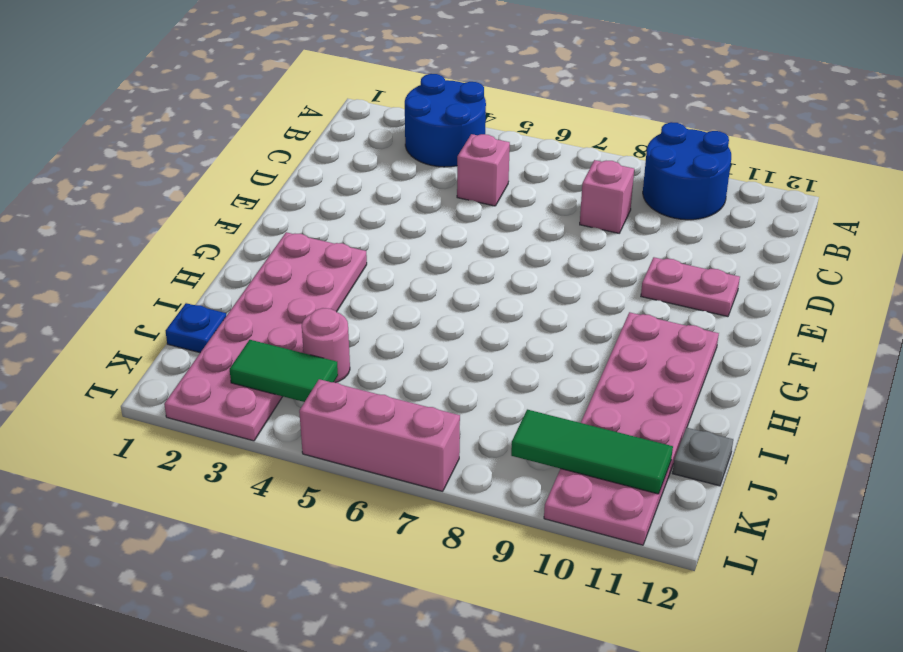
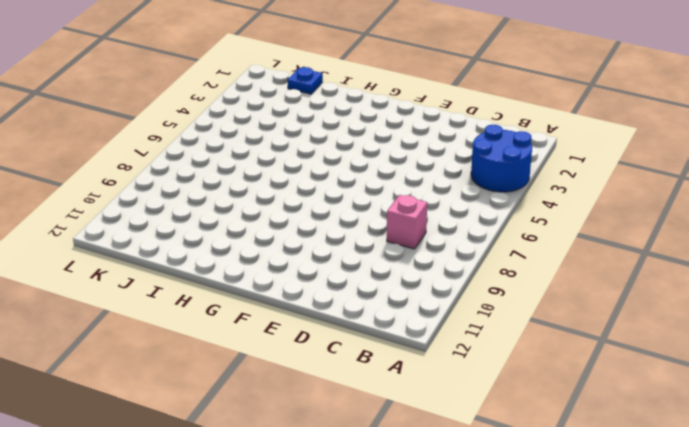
none -> blue 2x2 round brick [643,122,731,220]
none -> pink 1x1 brick [457,134,510,206]
none -> pink 1x2 plate [641,257,740,317]

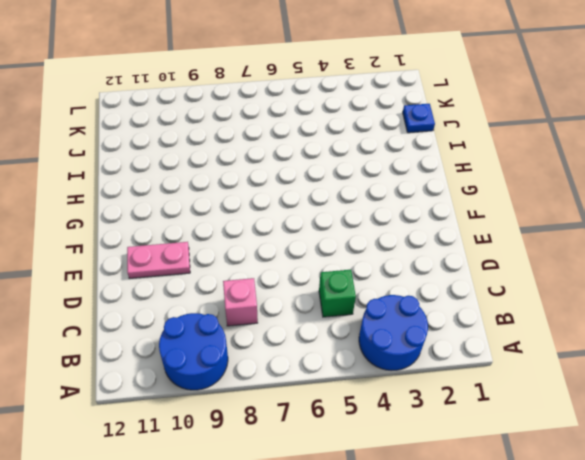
green 1x1 brick [319,270,356,317] -> pink 1x1 brick [457,134,510,206]
none -> pink 2x6 plate [164,232,367,441]
none -> pink 2x6 plate [544,312,719,545]
none -> pink 1x1 round brick [302,308,350,383]

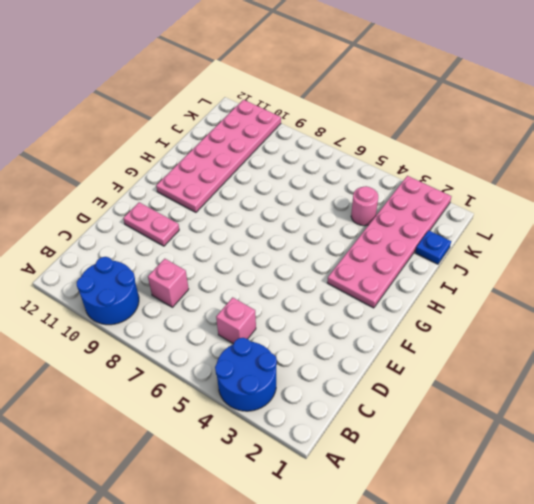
none -> grey 1x1 plate [673,428,733,486]
none -> pink 1x3 brick [299,379,460,491]
none -> green 1x2 tile [230,340,338,402]

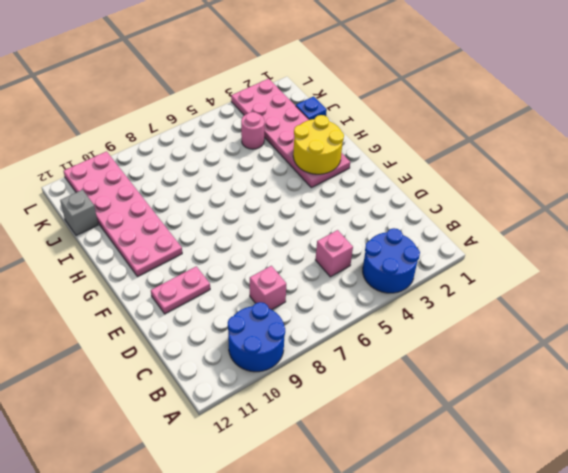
yellow 2x2 round brick [293,115,344,174] -> none
grey 1x1 brick [60,190,98,236] -> grey 1x1 plate [673,428,733,486]
none -> pink 1x3 brick [299,379,460,491]
none -> green 1x2 tile [230,340,338,402]
none -> green 1x3 tile [511,410,673,494]

